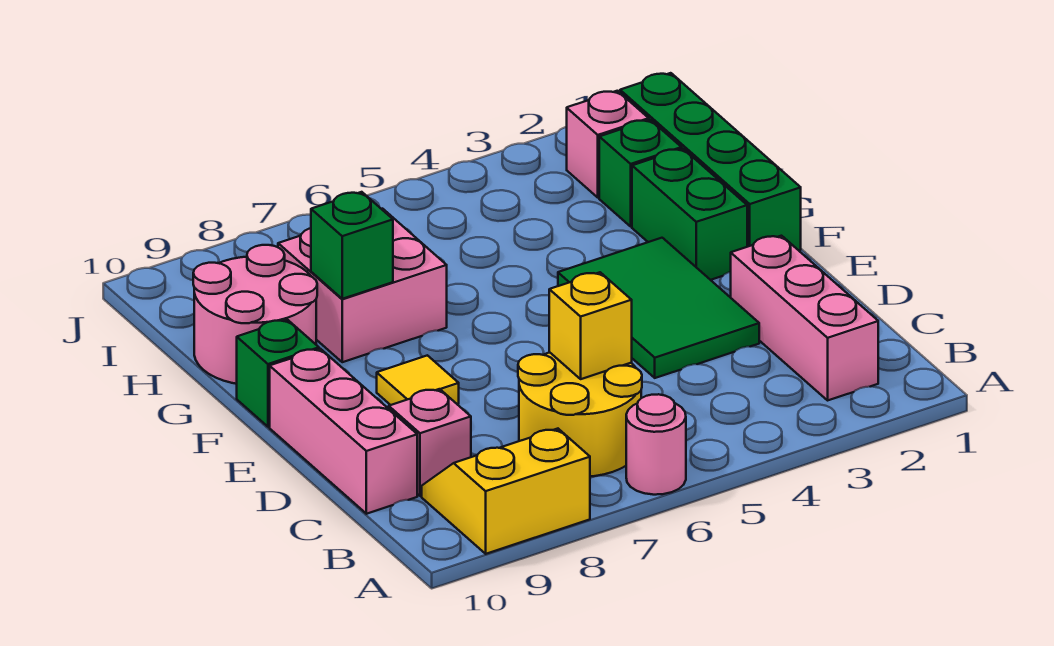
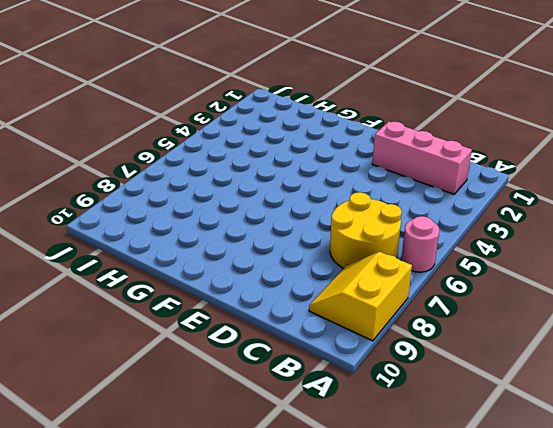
none -> pink 1x1 brick [389,389,471,496]
none -> pink 1x3 brick [270,349,417,514]
none -> green 2x3 tile [558,238,759,378]

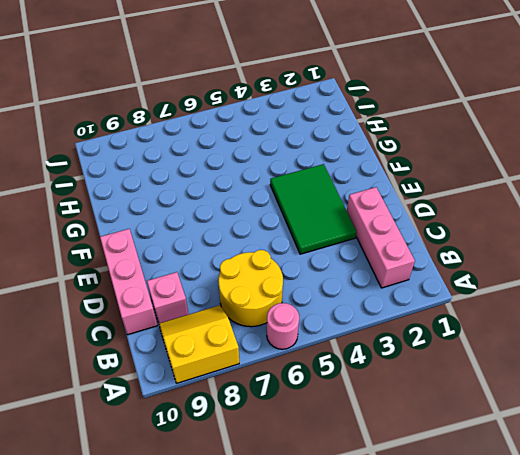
none -> yellow 1x1 tile [377,355,459,405]
none -> green 1x4 brick [620,73,801,250]
none -> green 1x2 brick [632,149,747,280]

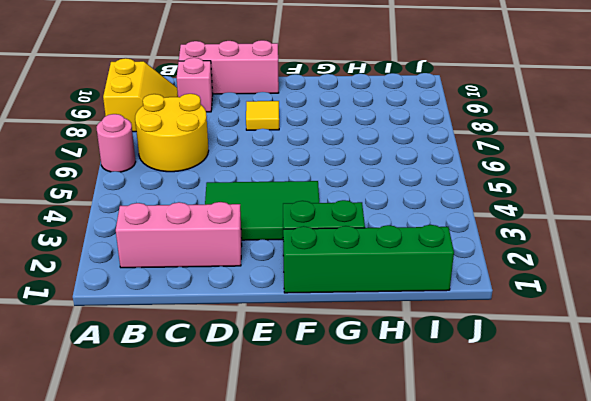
none -> green 1x1 brick [237,320,319,427]
none -> pink 2x2 brick [278,209,447,362]
none -> pink 2x2 round brick [193,245,317,384]

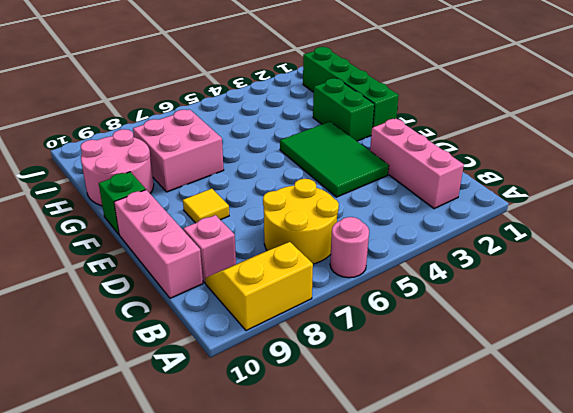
none -> green 1x1 brick [599,120,682,226]
none -> pink 1x1 brick [567,91,649,198]
none -> yellow 1x1 brick [549,272,632,379]

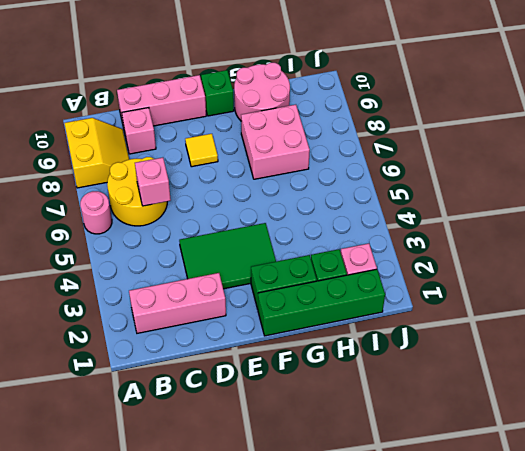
pink 1x1 brick [135,158,171,206] -> yellow 1x1 brick [549,272,632,379]
none -> green 1x1 brick [311,192,393,299]

